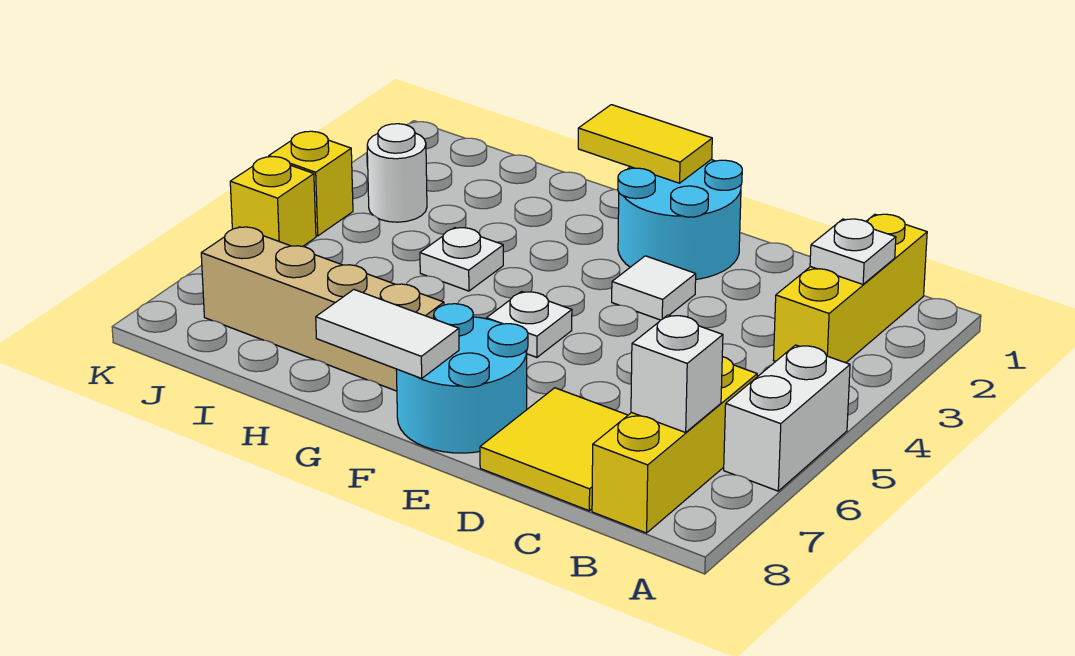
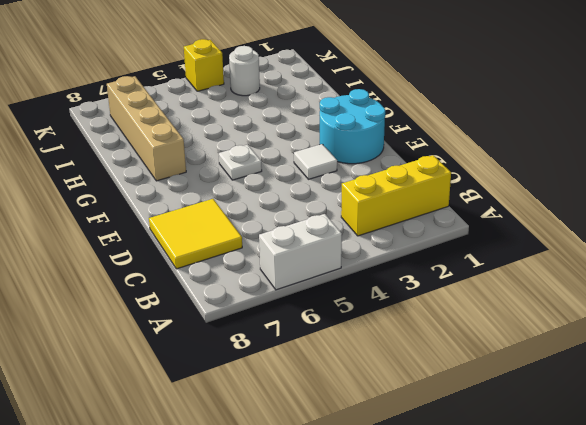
none -> yellow 1x3 brick [592,357,757,533]
none -> cyan 2x2 round brick [396,304,528,453]
none -> white 1x1 plate [420,228,503,291]

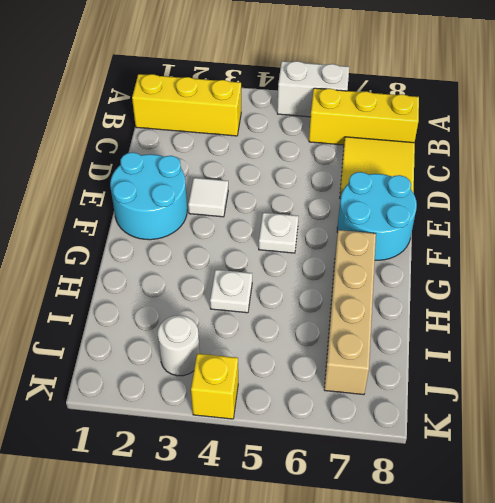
none -> yellow 1x1 brick [230,157,316,246]
none -> white 1x1 plate [810,219,896,284]
none -> white 1x1 brick [631,315,723,432]

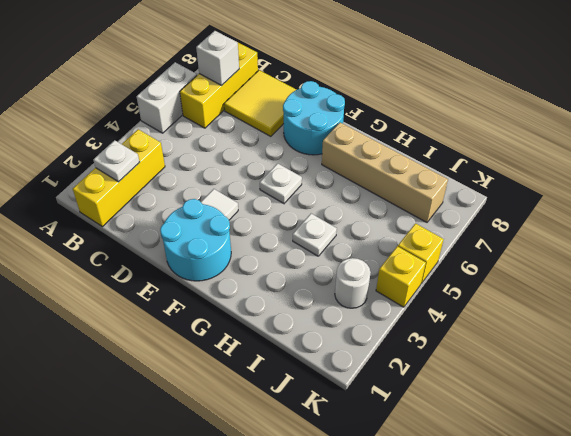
none -> yellow 1x2 tile [578,105,712,183]
none -> white 1x2 tile [316,290,459,378]

